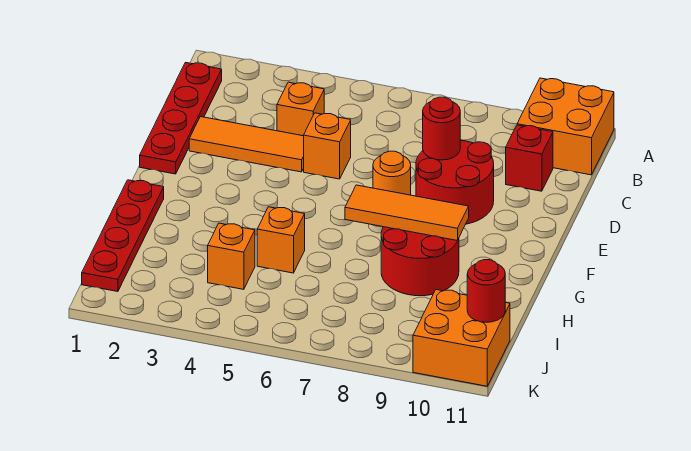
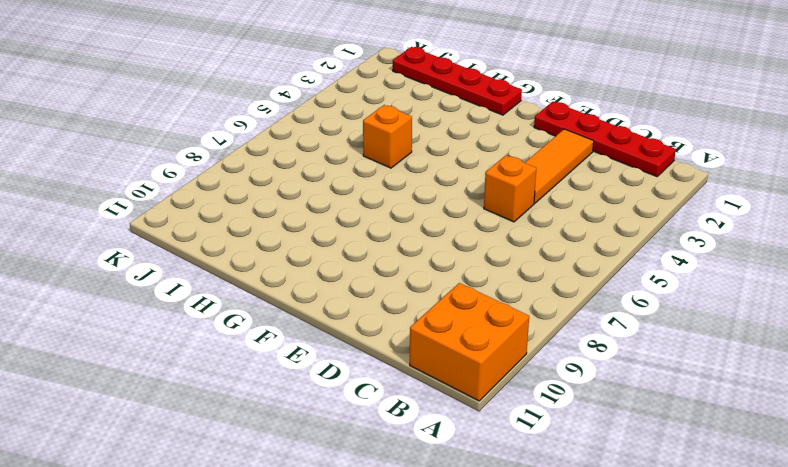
none -> orange 1x1 brick [277,82,324,136]
none -> red 1x1 brick [506,125,553,191]
none -> red 2x2 round brick [416,140,494,224]

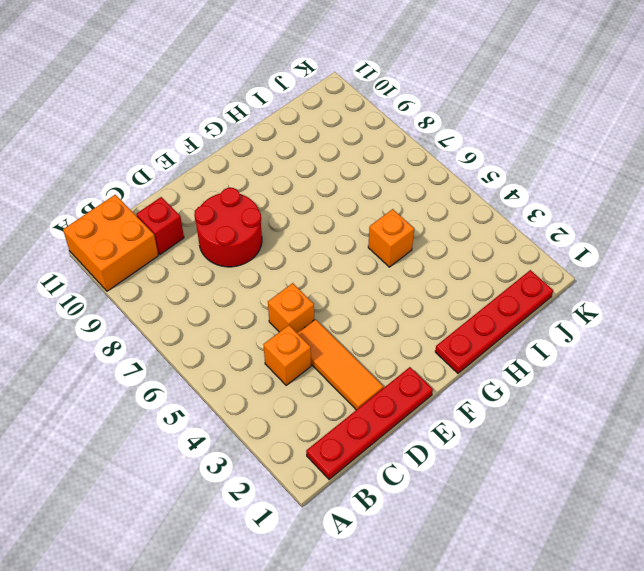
none -> orange 1x1 round brick [373,151,411,195]
none -> red 2x2 round brick [381,227,459,296]
none -> orange 1x1 brick [208,223,255,289]

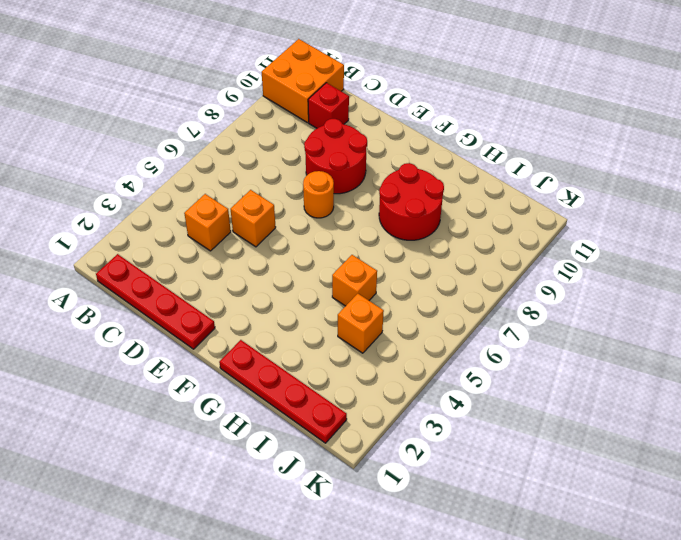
none -> orange 1x3 tile [189,117,304,172]
none -> orange 2x2 brick [413,290,510,386]
none -> red 1x1 round brick [423,97,460,160]

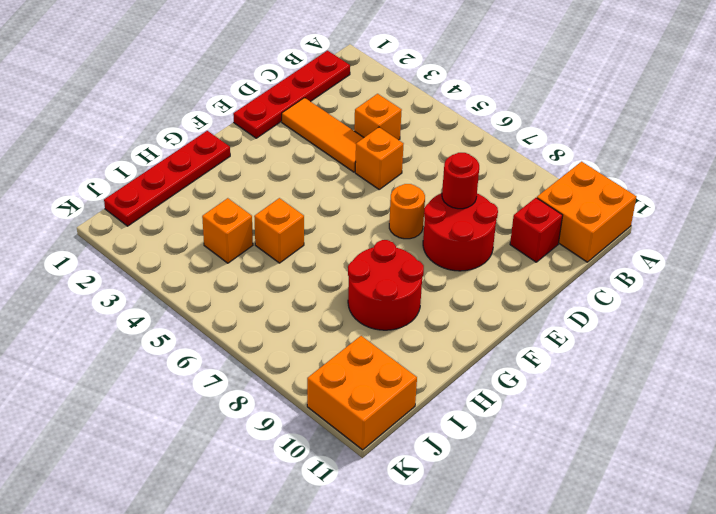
none -> orange 1x3 tile [345,185,469,241]
none -> red 1x1 round brick [467,260,505,322]

